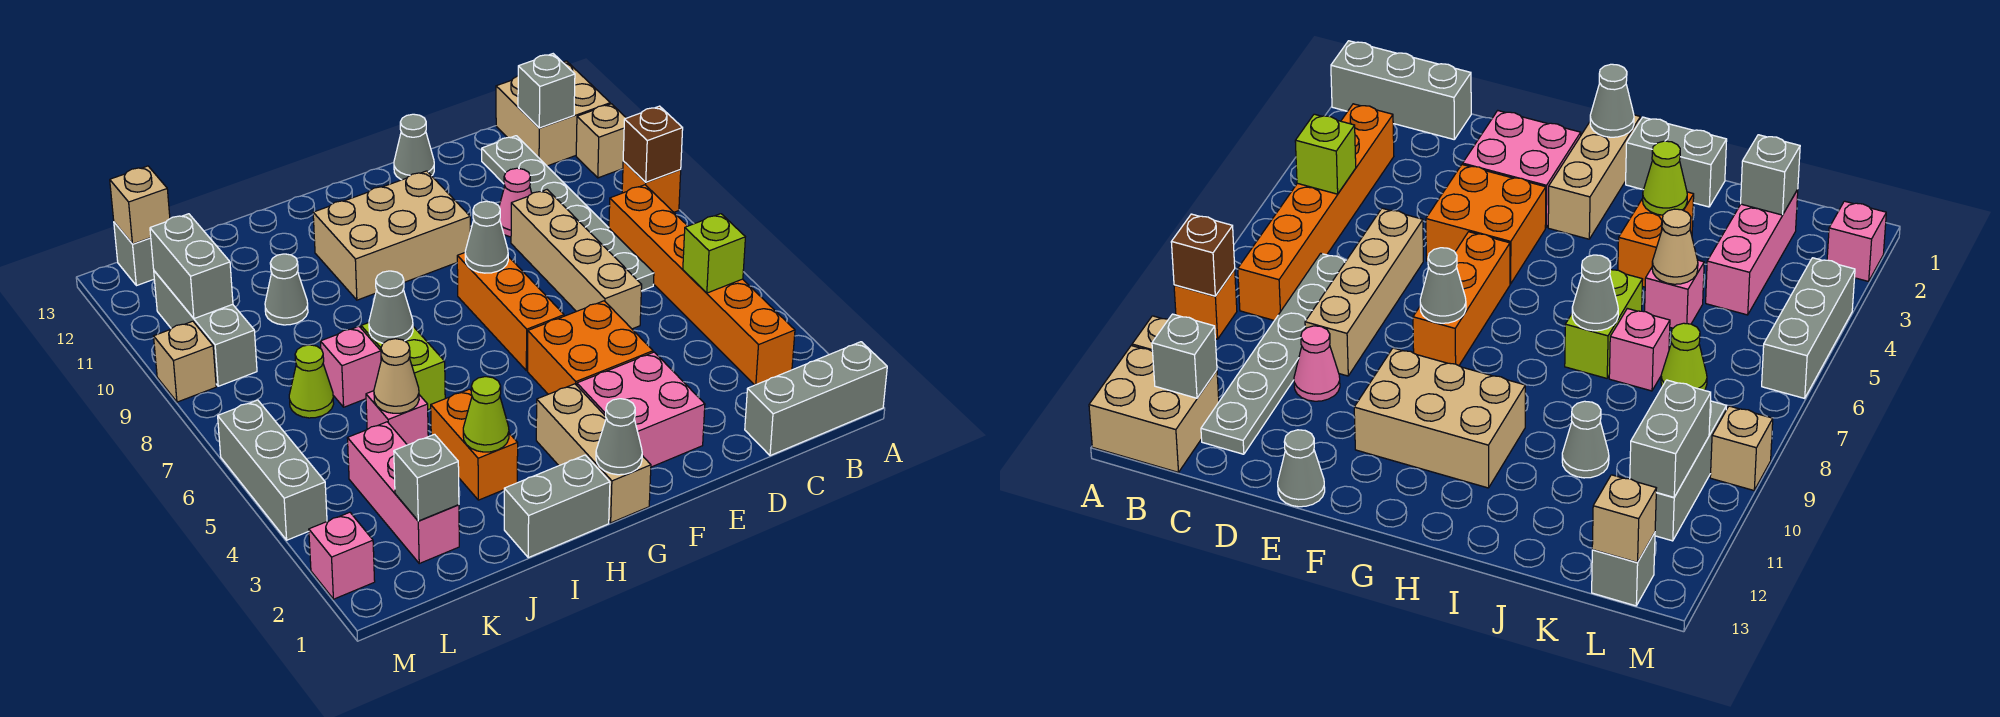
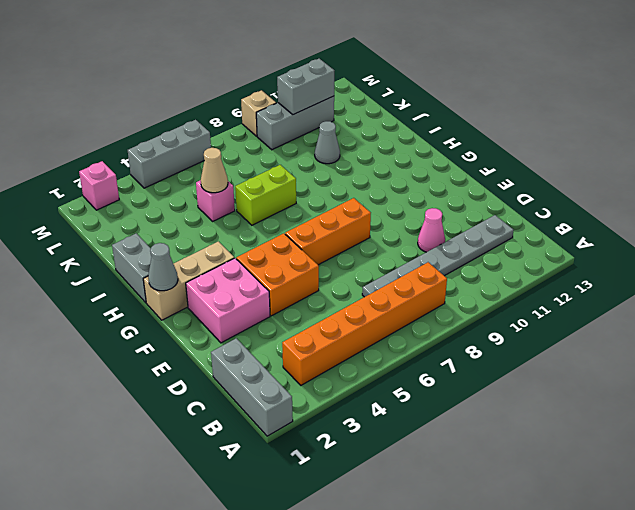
none -> orange 1x1 brick [622,161,681,212]
none -> tan 1x1 brick [576,104,626,178]
none -> tan 2x2 brick [496,61,610,166]
none -> tan 1x4 brick [511,190,642,329]

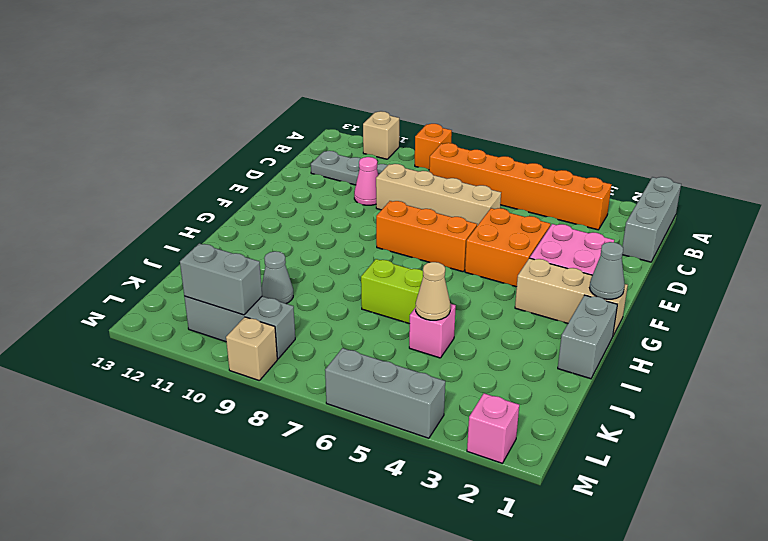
none -> tan 2x2 brick [496,61,610,166]
none -> grey 1x1 cone [394,114,434,180]
none -> tan 2x3 brick [313,171,470,300]
none -> orange 1x2 brick [431,389,518,500]

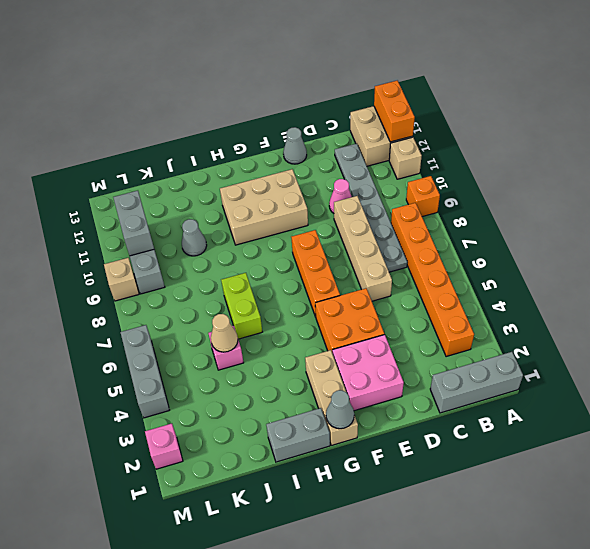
orange 1x2 brick [374,81,415,142] -> orange 1x2 brick moved to [431,389,518,500]
none -> pink 1x1 brick [320,326,381,407]
none -> pink 1x3 brick [347,422,459,563]
none -> lime 1x1 cone [289,345,334,418]
none -> grey 1x1 brick [114,222,154,286]

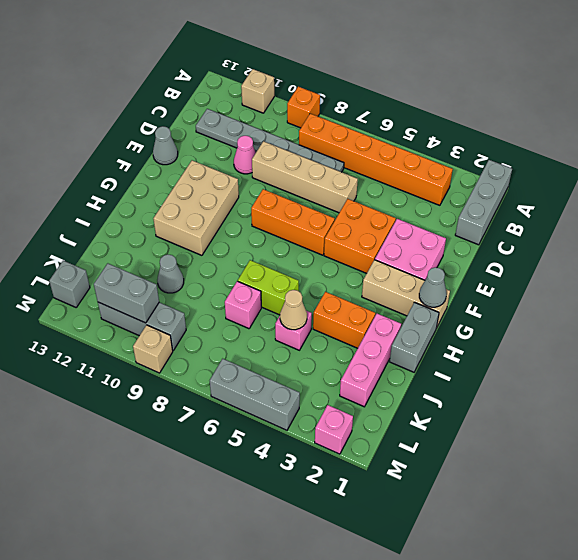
pink 1x3 brick [340,314,401,407] -> pink 1x3 brick turned to [347,422,459,563]
none -> tan 2x2 brick [496,61,610,166]
none -> lime 1x1 cone [289,345,334,418]
none -> brown 1x1 brick [623,106,683,182]
none -> lime 1x1 brick [683,214,745,293]

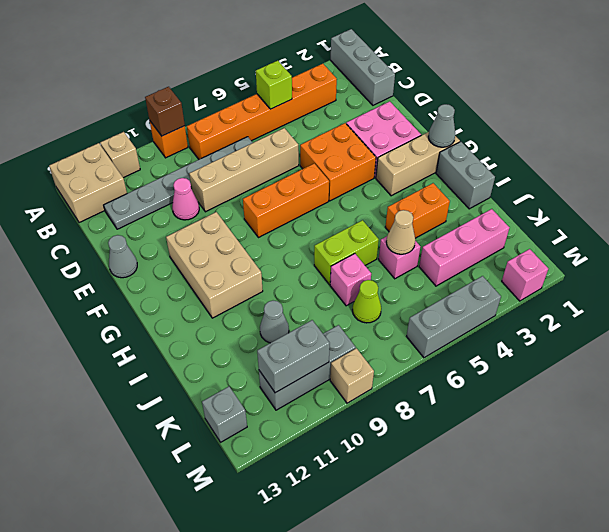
none -> grey 1x1 brick [518,54,575,128]
none -> grey 1x1 cone [465,201,508,273]
none -> lime 1x1 cone [463,377,509,452]
none -> grey 1x1 cone [369,271,413,343]

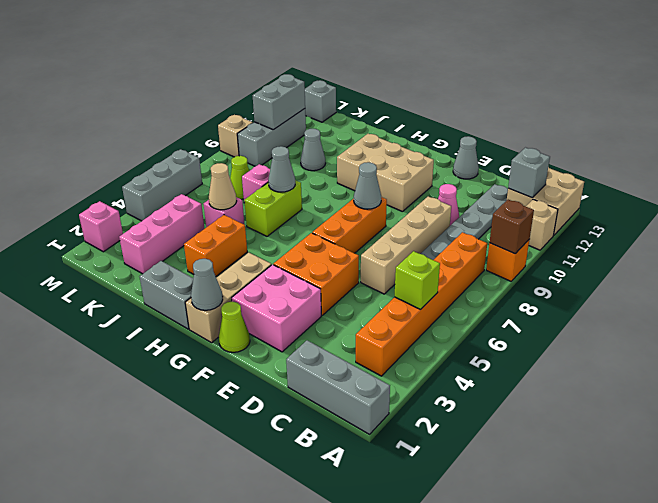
lime 1x1 cone [219,302,250,352] -> lime 1x1 cone moved to [463,377,509,452]
none -> grey 1x1 brick [394,434,459,521]
none -> tan 1x1 brick [110,166,170,244]

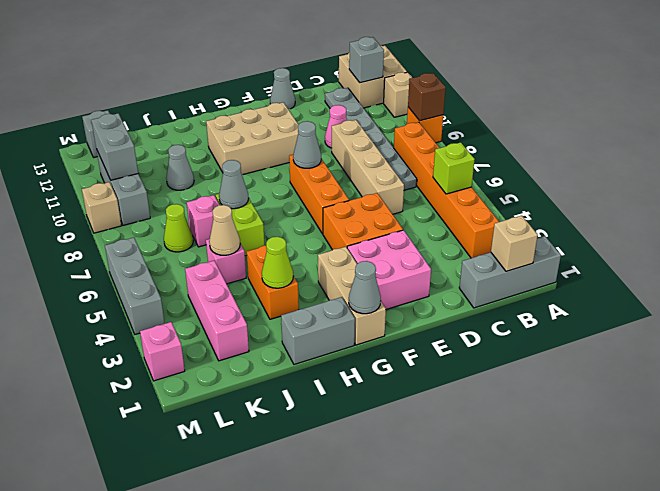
tan 1x1 brick [491,216,538,271] -> tan 1x1 brick moved to [110,166,170,244]
none -> grey 1x1 brick [394,434,459,521]

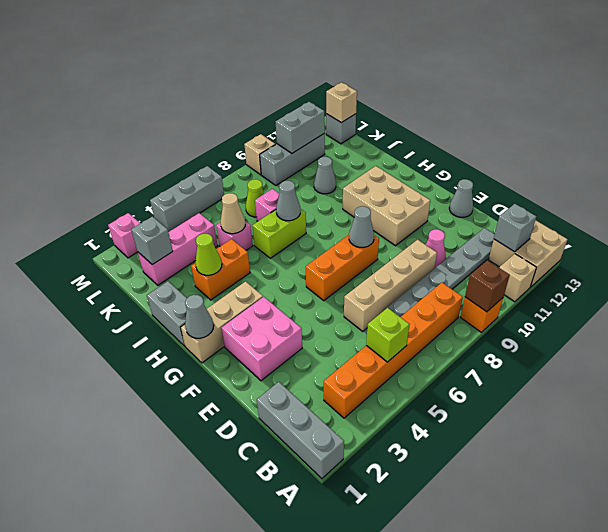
none -> orange 2x2 brick [528,301,653,394]

